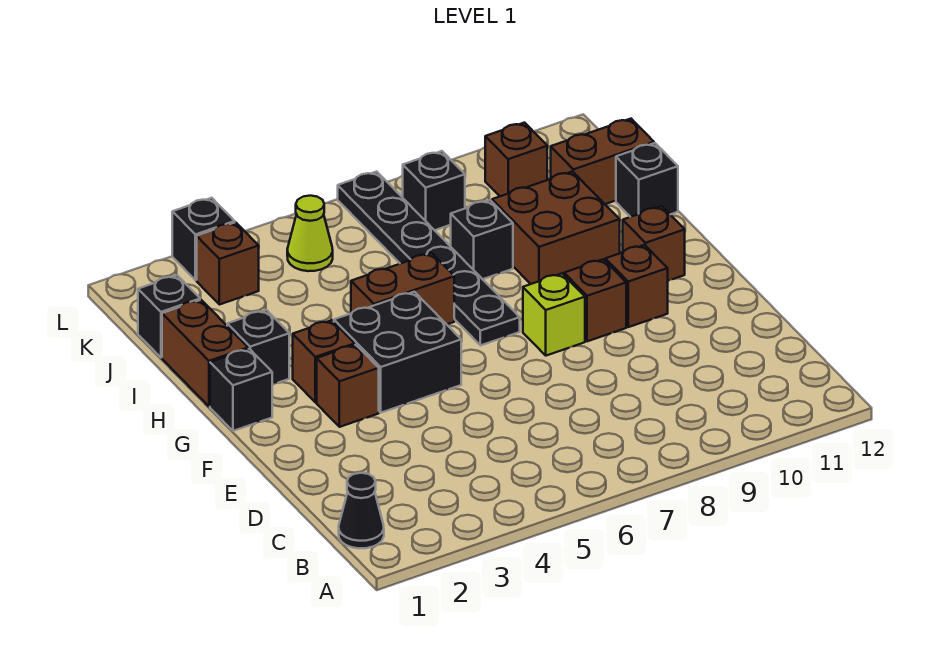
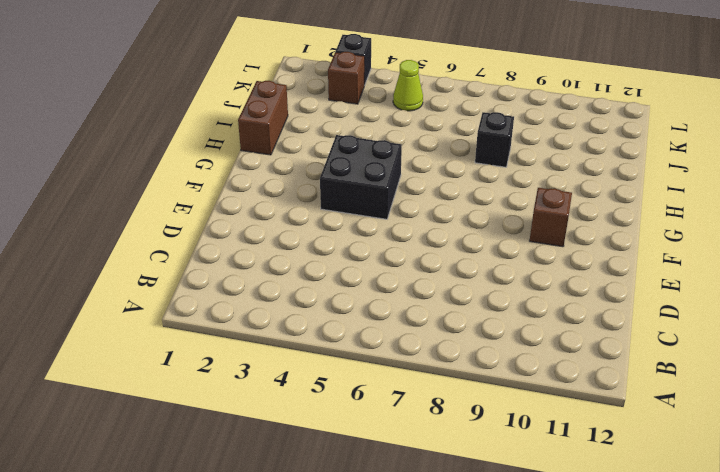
none -> black 1x1 cone [339,473,384,548]
none -> brown 1x1 brick [317,345,379,427]
none -> lime 1x1 brick [523,274,585,356]

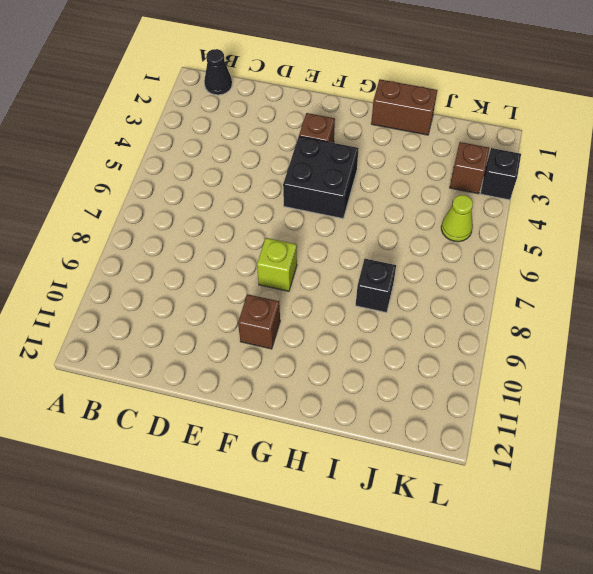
none -> brown 1x1 brick [564,259,626,341]
none -> black 1x1 brick [210,349,272,431]
none -> brown 1x1 brick [293,320,355,402]

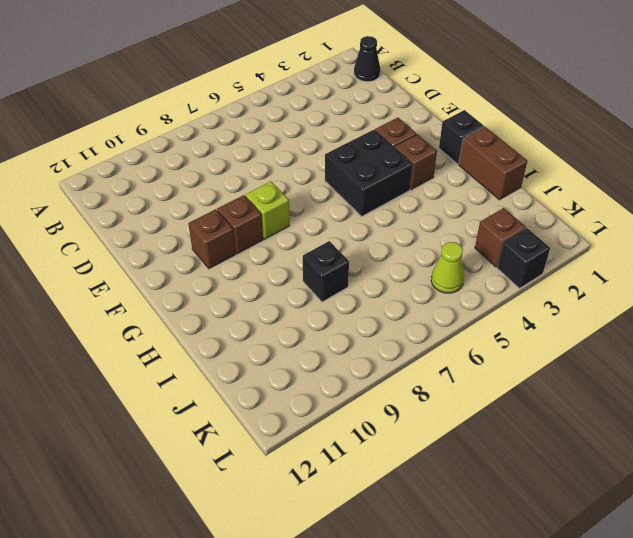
none -> black 1x6 plate [338,172,520,346]
none -> brown 1x1 brick [623,206,685,281]
none -> black 1x1 brick [227,310,289,385]

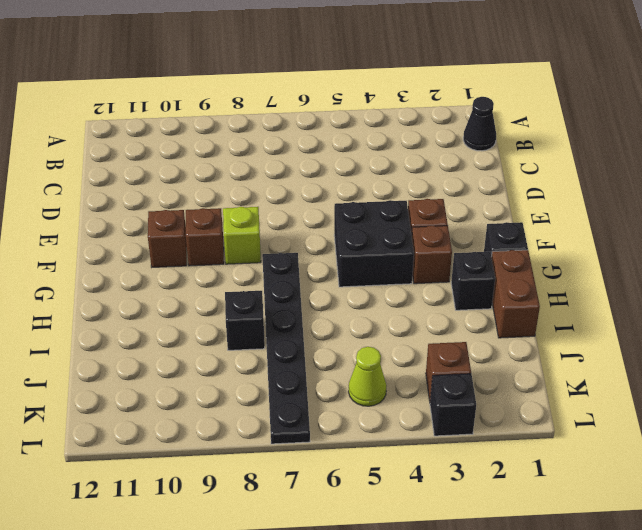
none -> brown 1x1 brick [623,206,685,281]
none -> brown 1x2 brick [351,253,454,324]
none -> brown 2x2 brick [492,172,620,284]

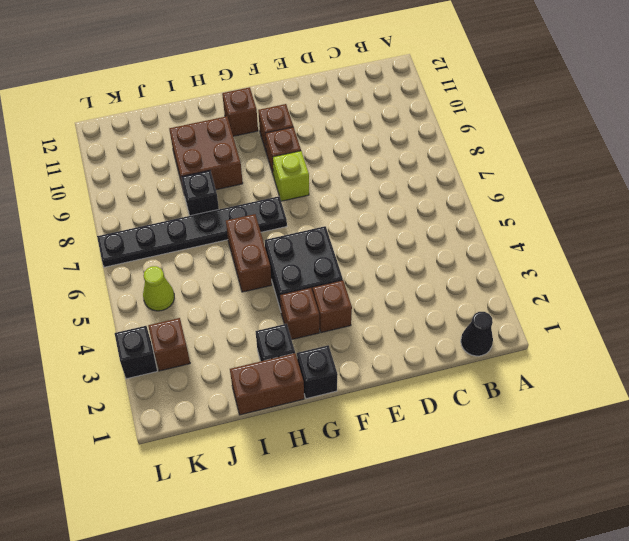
none -> black 1x1 brick [616,143,678,217]
none -> black 1x1 brick [138,275,200,357]
none -> brown 1x2 brick [551,119,654,204]

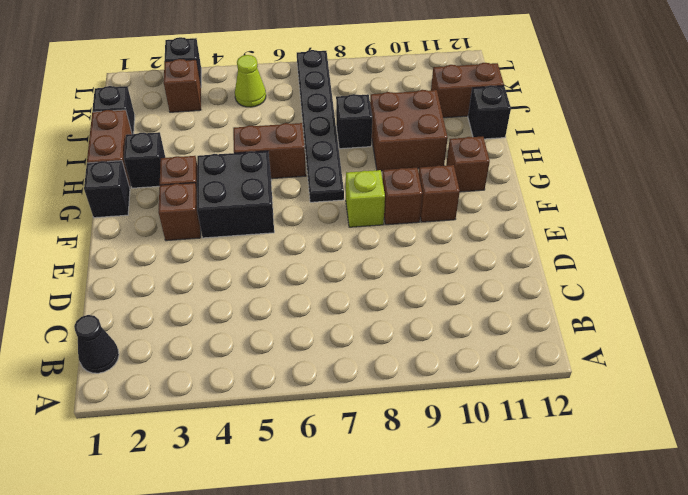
none -> black 1x1 brick [403,151,465,230]
none -> brown 1x1 brick [485,123,547,196]

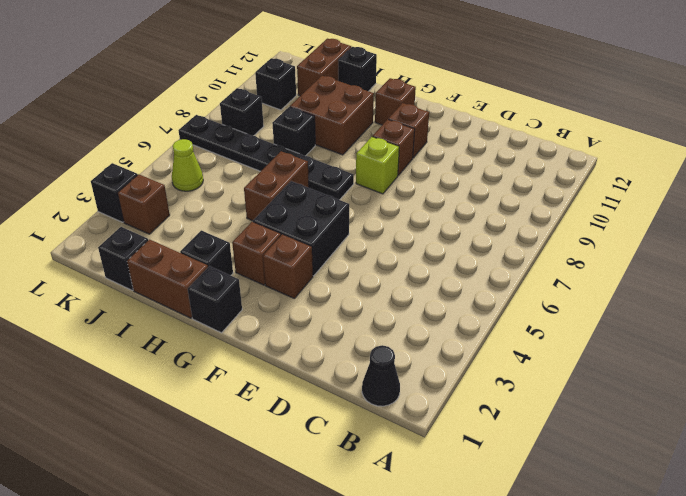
black 1x1 brick [255,58,296,110] -> brown 1x1 brick [485,123,547,196]

